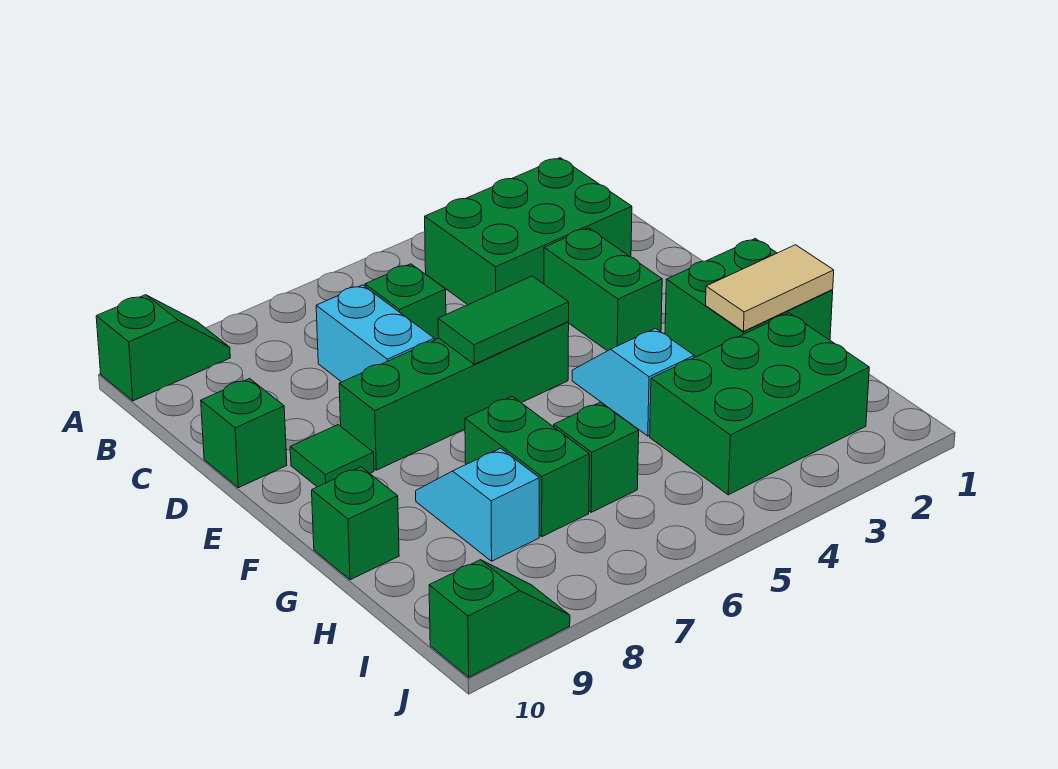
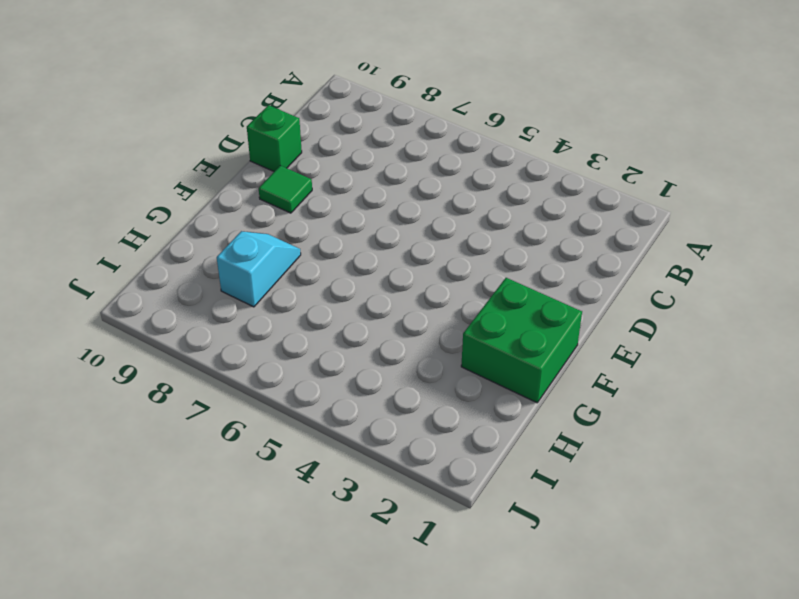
none -> green 1x2 slope [96,295,230,401]
none -> green 2x3 brick [425,158,632,305]
none -> green 1x1 brick [365,264,446,340]

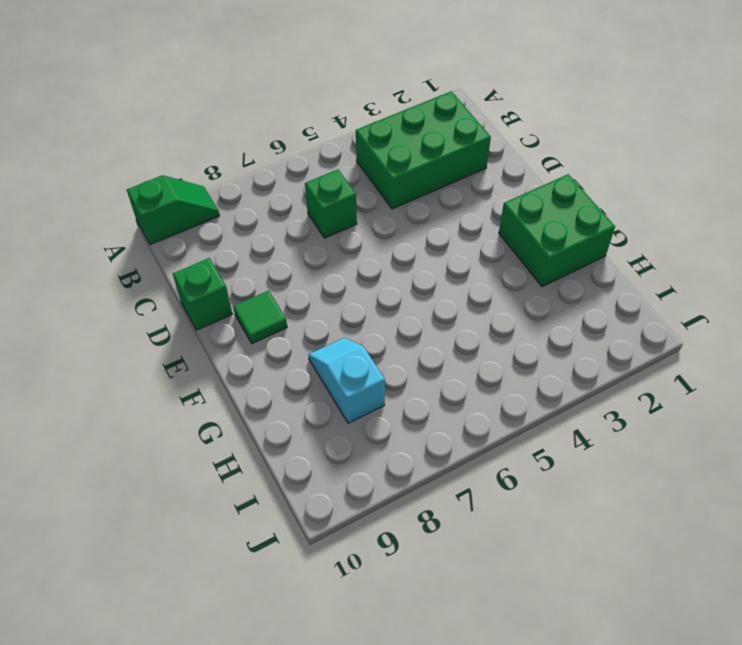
none -> cyan 1x2 brick [316,285,434,382]
none -> green 1x2 brick [544,228,662,351]
none -> green 1x4 brick [339,322,569,470]

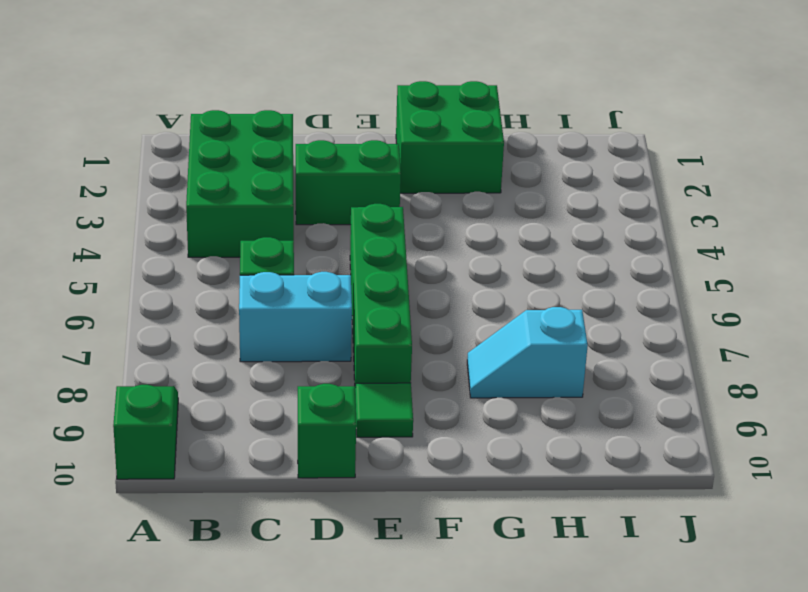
none -> cyan 1x2 slope [572,328,694,436]
none -> green 1x2 brick [465,396,589,536]
none -> green 1x1 brick [312,467,399,580]

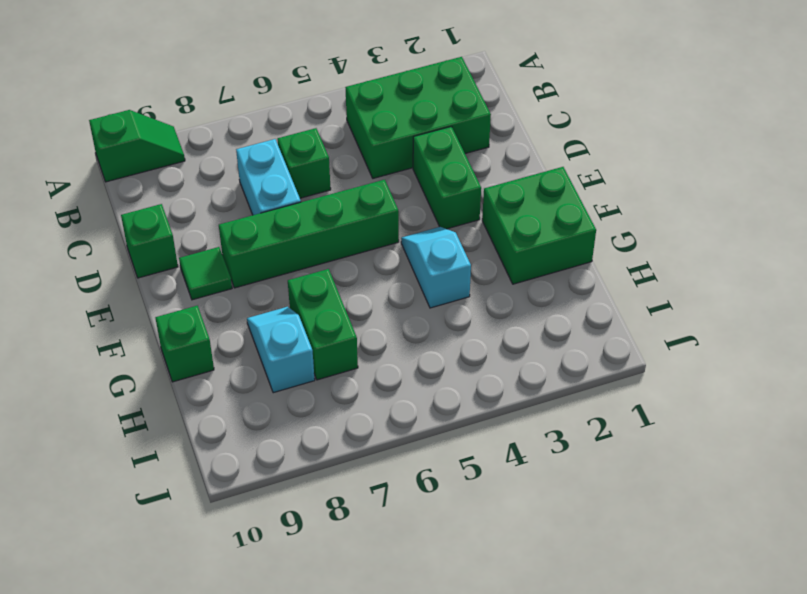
none -> green 2x3 brick [650,313,869,495]
none -> green 1x1 brick [554,402,639,512]
none -> green 1x2 slope [429,560,570,677]

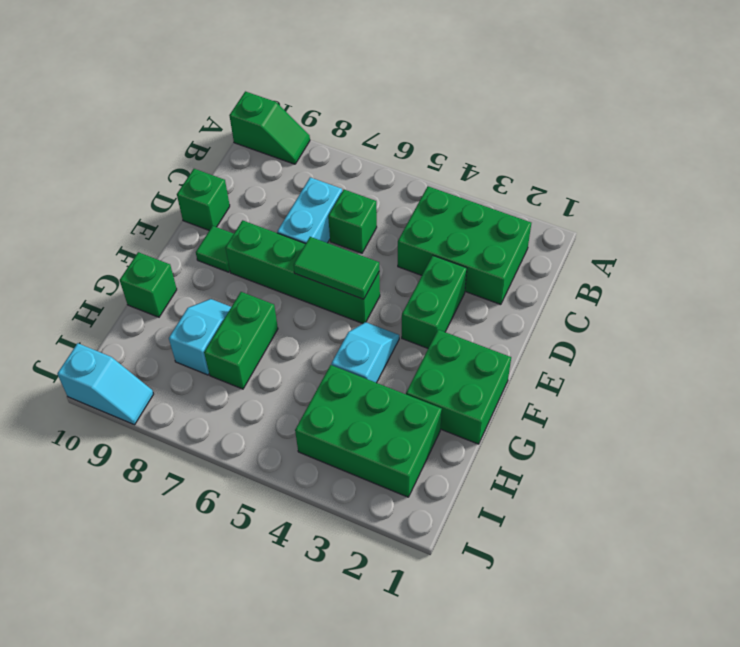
cyan 1x2 slope [57,343,153,425] -> green 1x2 slope [429,560,570,677]
none -> green 1x1 brick [554,402,639,512]
none -> tan 1x2 tile [706,245,834,331]

